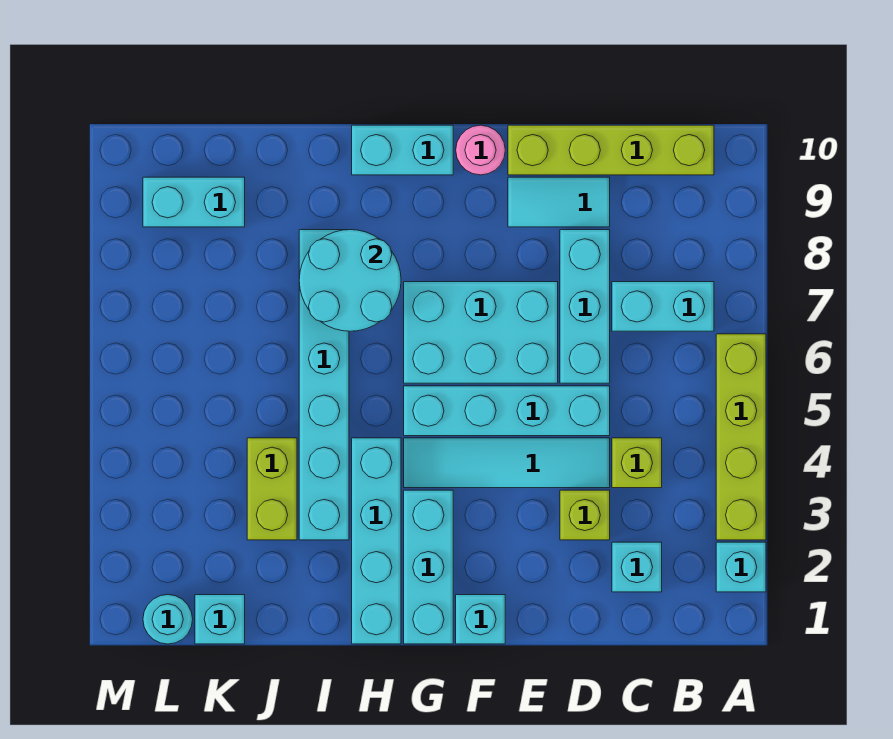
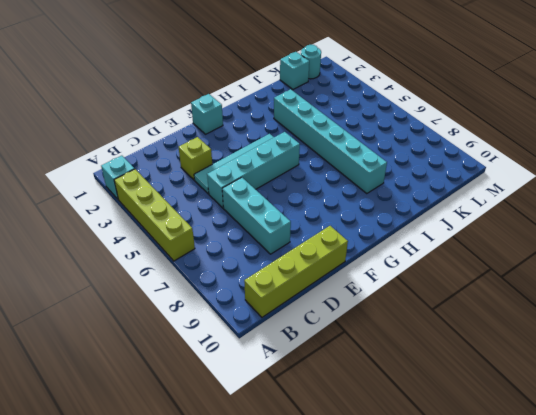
none -> cyan 1x2 brick [612,282,714,331]
none -> cyan 1x1 brick [612,542,662,592]
none -> lime 1x1 brick [612,438,662,488]

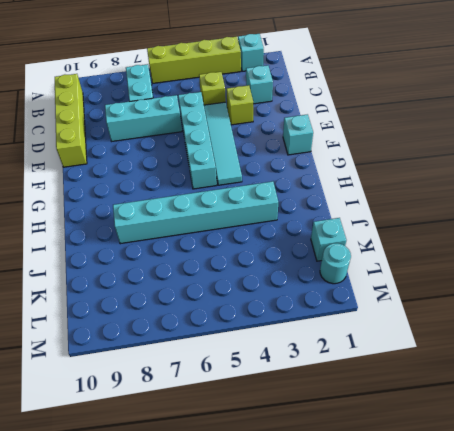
none -> cyan 1x2 tile [508,177,610,227]
none -> cyan 2x3 brick [404,282,558,383]
none -> pink 1x1 round brick [456,125,505,175]

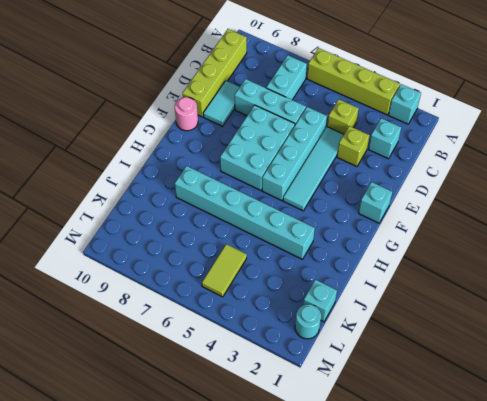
lime 1x2 tile [202,244,247,297] -> none
none -> cyan 1x3 brick [404,490,453,644]
none -> cyan 1x2 brick [352,125,453,175]
none -> cyan 1x4 brick [352,438,401,644]

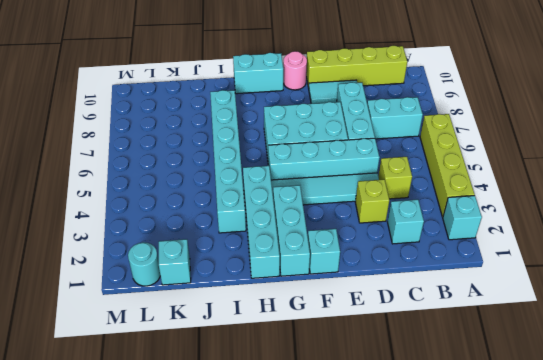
none -> lime 1x2 brick [247,438,297,540]
none -> cyan 1x2 brick [143,177,245,227]
none -> cyan 2x2 round brick [299,230,401,331]

